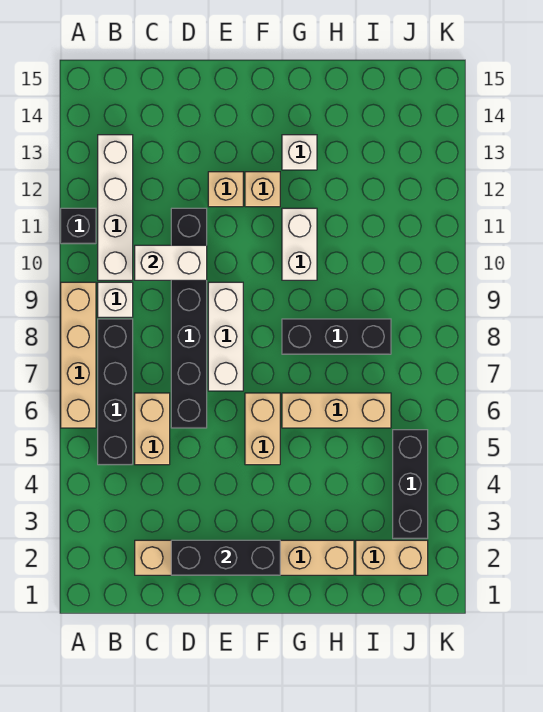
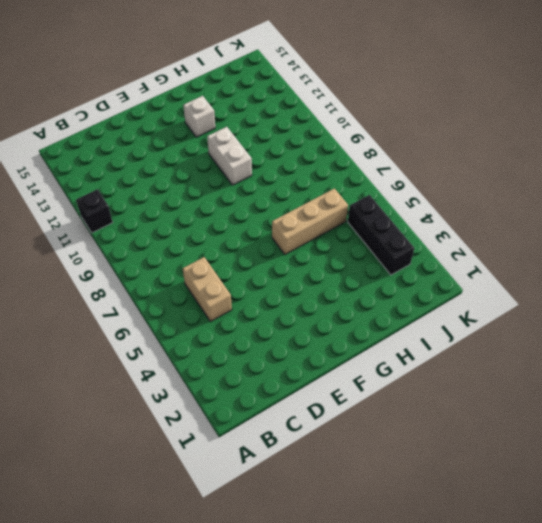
none -> tan 1x4 brick [61,282,96,428]
none -> black 1x4 brick [98,319,133,465]
none -> white 1x1 brick [98,282,133,317]

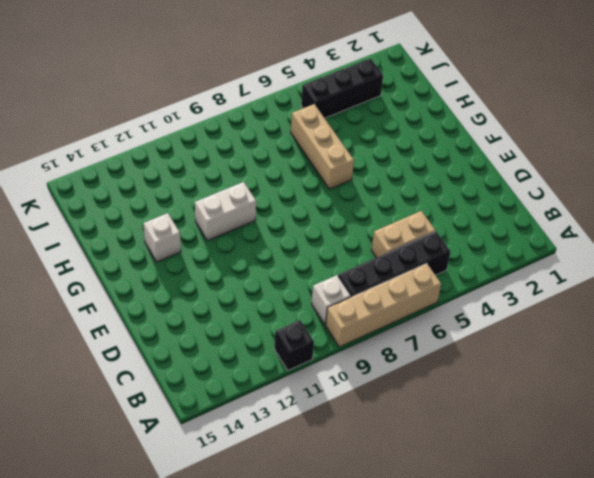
none -> white 1x4 brick [98,135,133,280]
none -> tan 1x6 brick [135,540,354,575]
none -> black 1x6 brick [171,208,207,428]

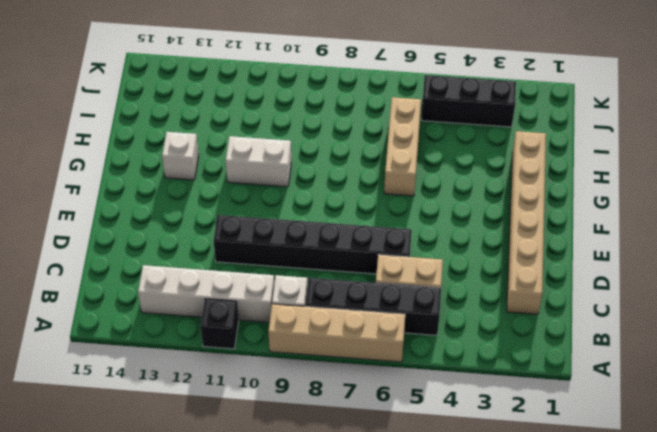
none -> white 1x3 brick [208,282,243,391]
none -> tan 1x1 brick [208,172,243,207]
none -> tan 1x2 brick [245,393,280,465]

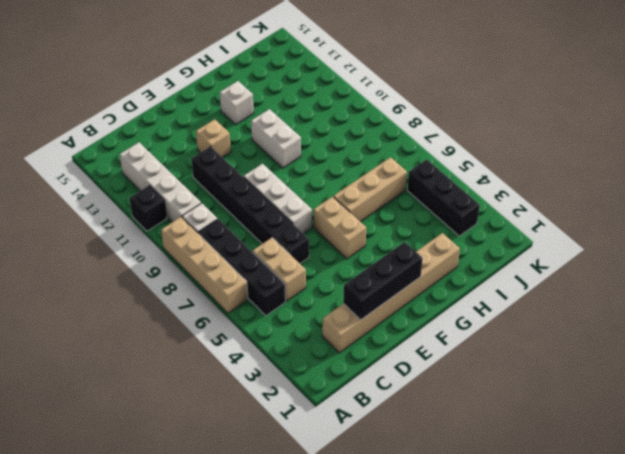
none -> tan 1x1 brick [245,172,280,207]
none -> black 1x3 brick [282,319,391,354]
none -> tan 1x2 brick [356,540,428,575]

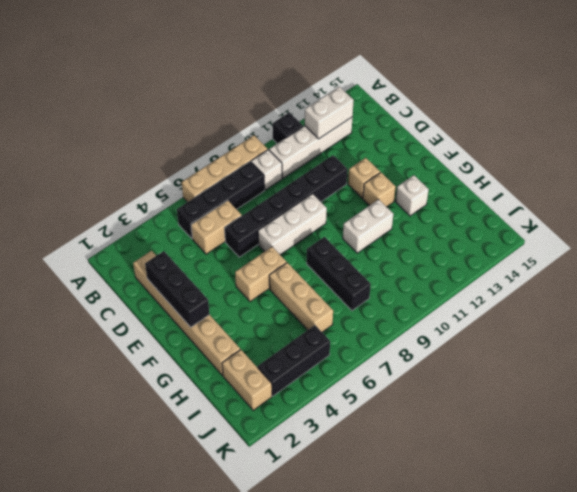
white 1x2 brick [305,87,354,139] -> white 1x2 brick turned to [135,245,207,280]

